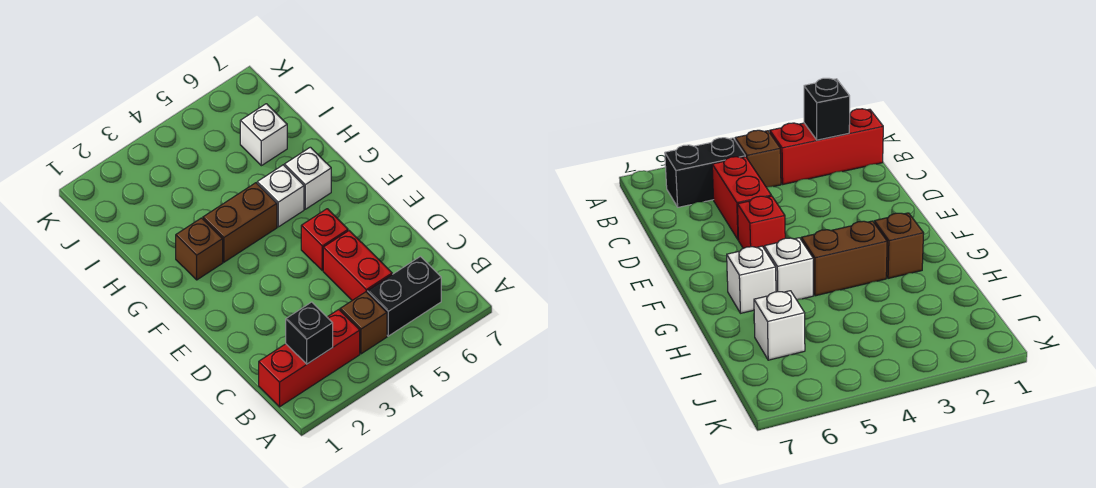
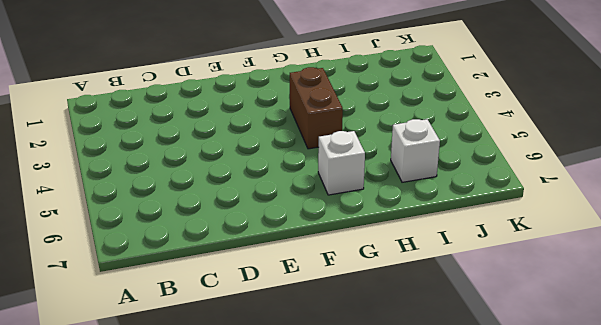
none -> red 1x3 brick [259,310,360,407]
none -> brown 1x1 brick [340,292,387,354]

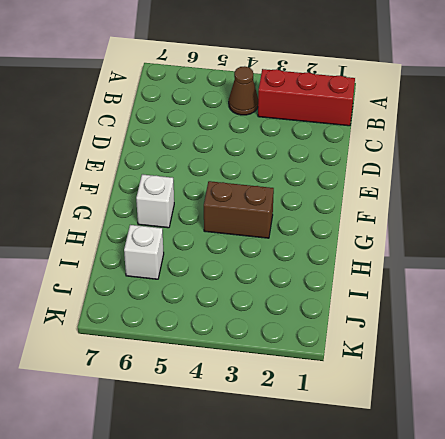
brown 1x1 cone [229,66,258,115] -> brown 1x1 brick [340,292,387,354]
none -> black 1x2 brick [367,256,441,336]
none -> red 1x2 brick [323,231,392,300]

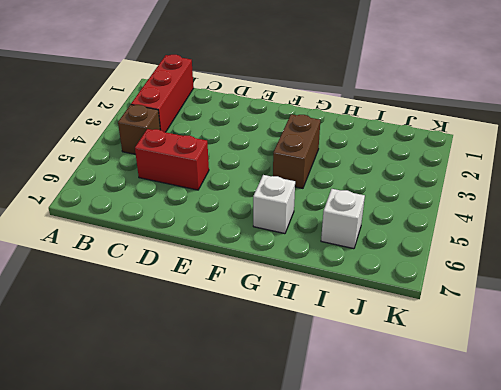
none -> black 1x2 brick [367,256,441,336]
none -> red 1x1 brick [301,209,348,270]

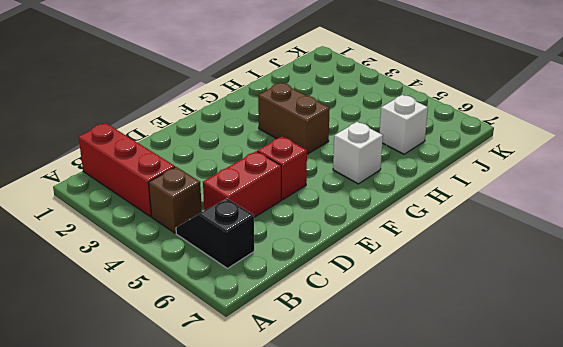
black 1x2 slope [176,199,254,268] -> black 1x2 brick [367,256,441,336]
none -> brown 1x1 brick [176,218,223,280]
none -> white 1x1 brick [257,165,304,227]

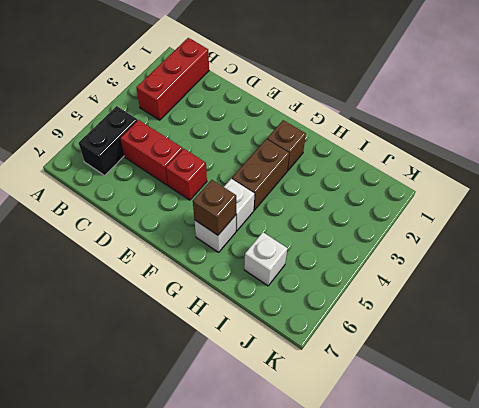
brown 1x1 brick [193,180,236,235] -> brown 1x1 brick moved to [340,292,387,354]
none -> black 1x1 brick [286,302,333,364]

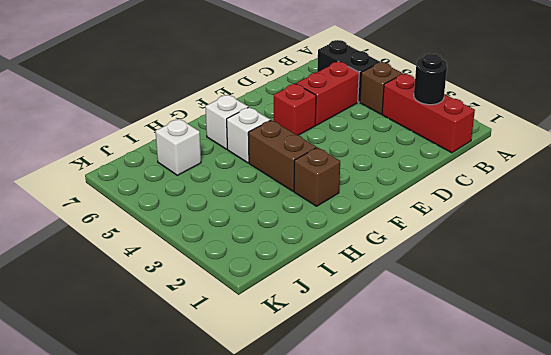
black 1x1 round brick [414,53,447,105] -> black 1x1 brick [286,302,333,364]

